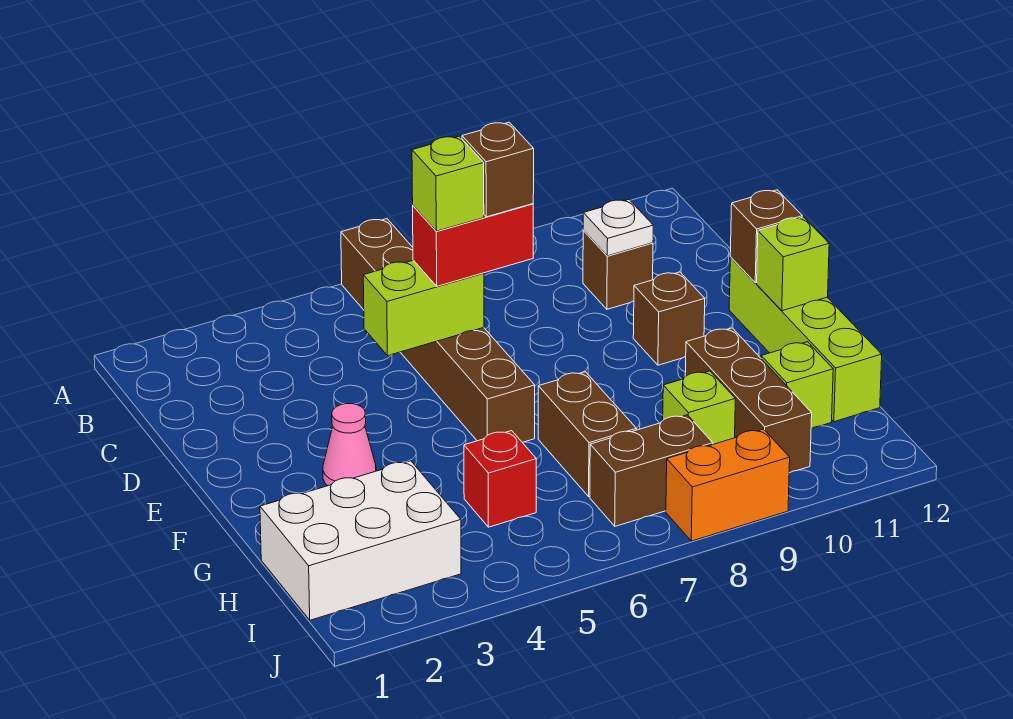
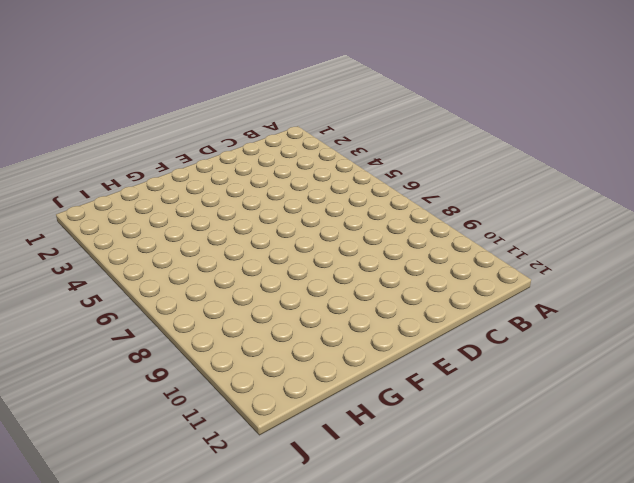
none -> brown 1x6 brick [341,219,535,442]
none -> brown 1x1 brick [583,231,653,309]
none -> brown 1x1 brick [633,272,705,365]

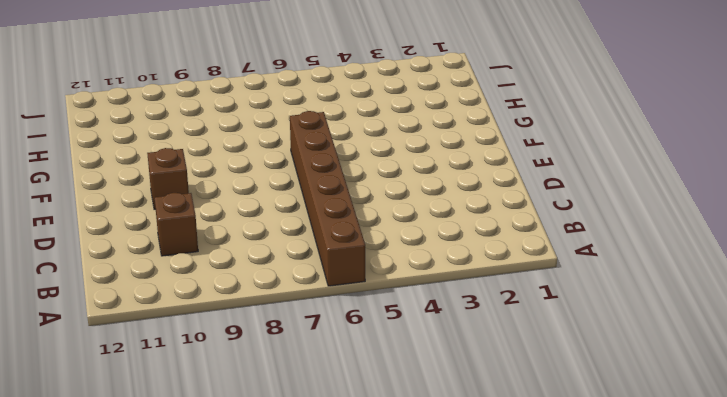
none -> lime 1x4 brick [729,257,882,422]
none -> pink 1x1 cone [323,404,376,486]
none -> brown 1x2 brick [538,372,637,496]

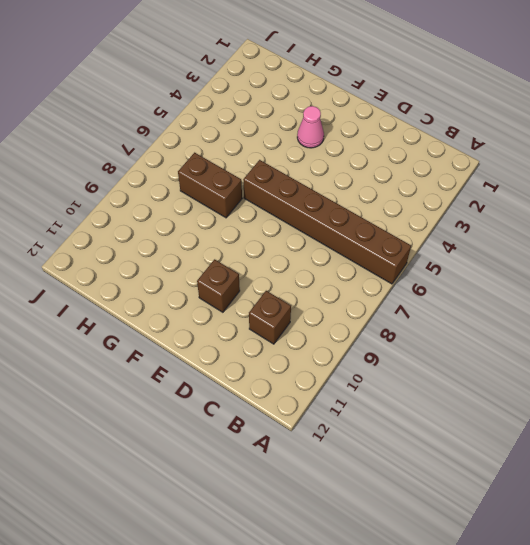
none -> lime 1x4 brick [729,257,882,422]
none -> brown 1x3 brick [685,328,812,473]
none -> white 2x3 brick [260,461,461,620]

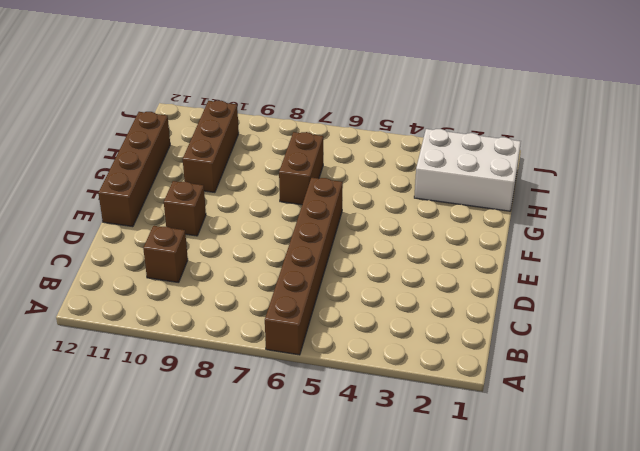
brown 1x4 brick [99,112,170,227] -> lime 1x4 brick [729,257,882,422]
none -> pink 1x1 cone [323,404,376,486]
none -> red 1x1 brick [464,431,536,527]
none -> lime 1x1 brick [663,371,735,444]

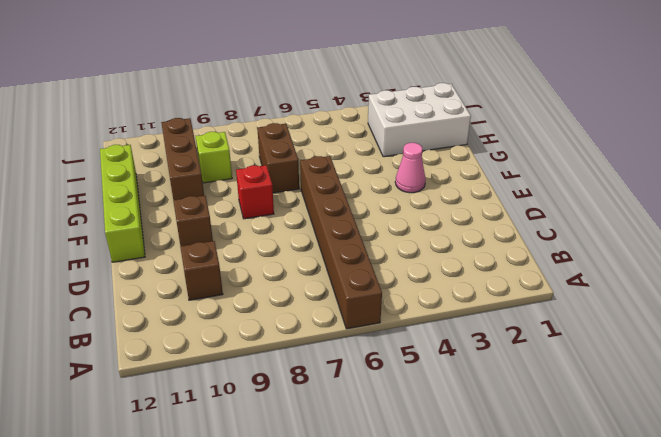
red 1x1 brick [236,165,274,219] -> red 1x1 brick moved to [464,431,536,527]
none -> lime 1x1 brick [761,342,833,428]
none -> brown 1x2 brick [590,415,713,526]
none -> orange 1x2 brick [666,429,790,541]

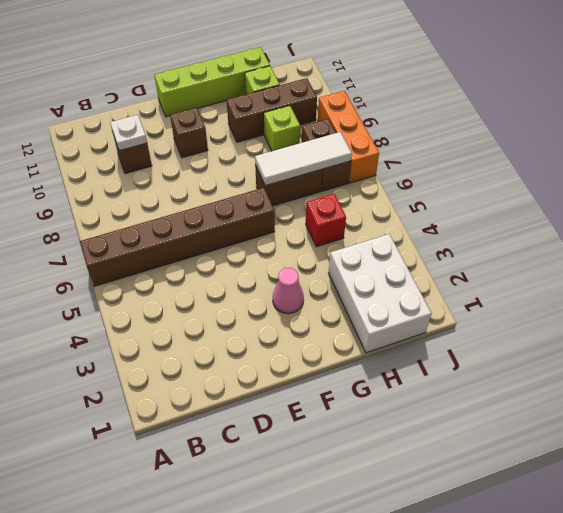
white 1x3 tile [255,132,352,186] -> none
orange 1x3 brick [318,91,379,183] -> orange 1x2 brick [666,429,790,541]
none -> lime 1x2 brick [363,260,484,356]
none -> brown 1x1 brick [730,190,802,283]
none -> lime 1x1 brick [757,217,829,311]

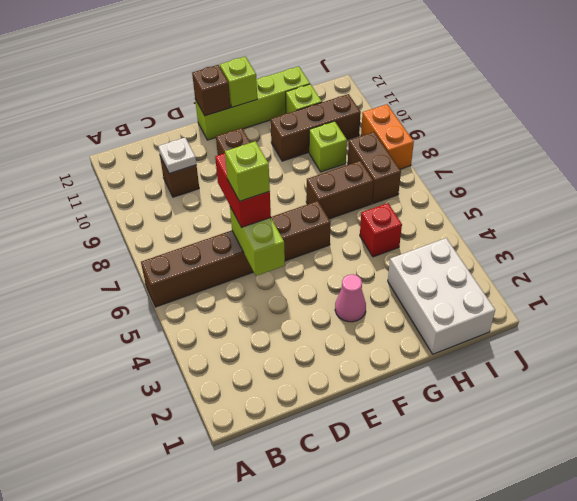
none -> brown 1x1 brick [462,122,534,217]

